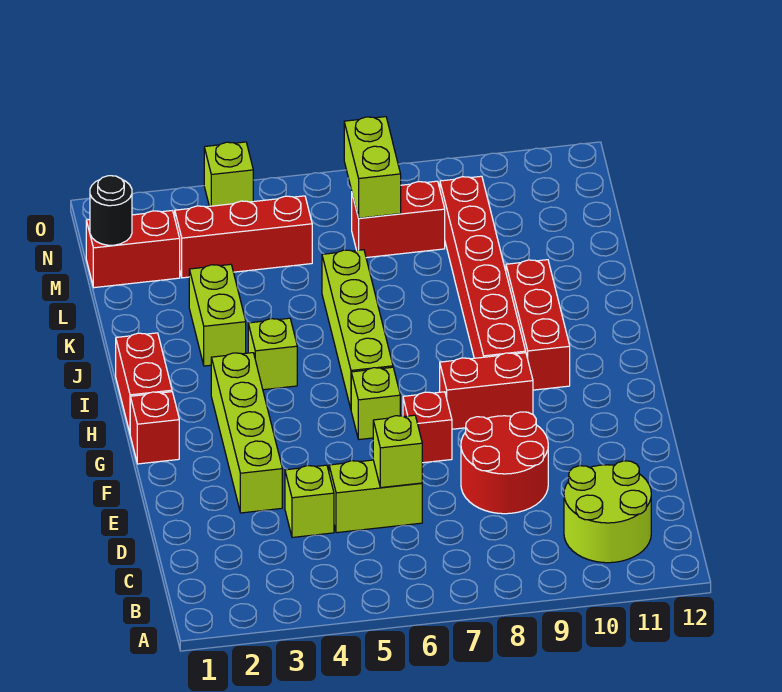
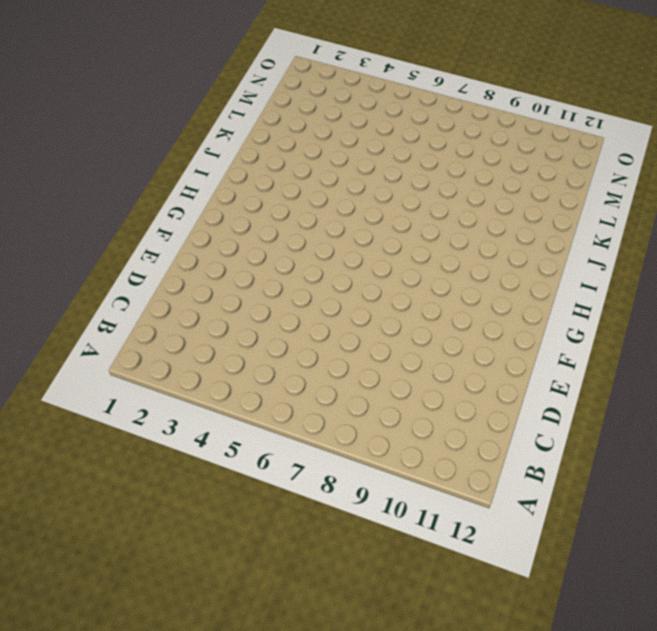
none -> lime 2x2 round brick [564,461,651,563]
none -> lime 1x1 brick [285,465,334,537]
none -> lime 1x2 brick [329,460,422,533]

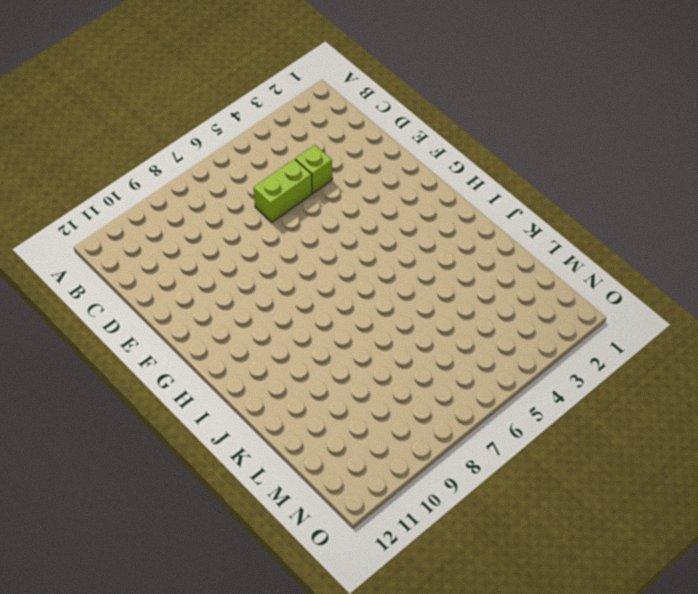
none -> lime 2x2 round brick [564,461,651,563]
none -> red 2x2 round brick [461,412,548,514]
none -> lime 1x4 brick [211,353,282,513]

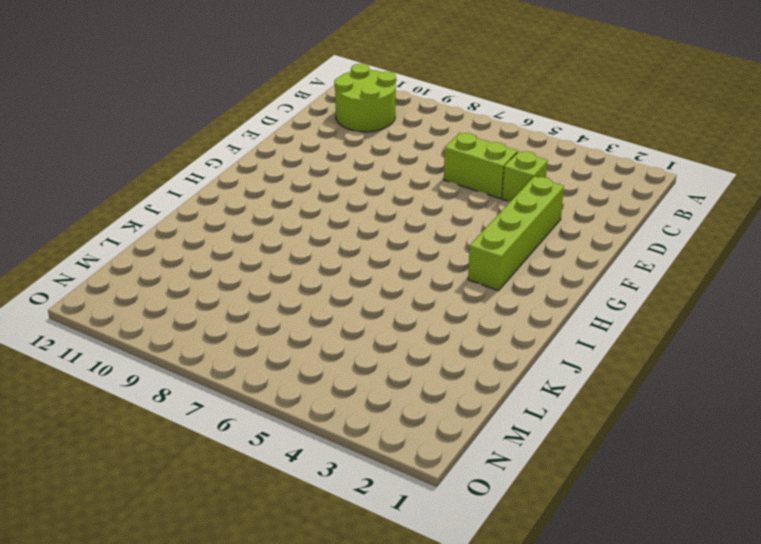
none -> red 2x2 round brick [461,412,548,514]
none -> red 1x1 brick [403,392,452,463]
none -> red 1x1 brick [130,392,179,464]

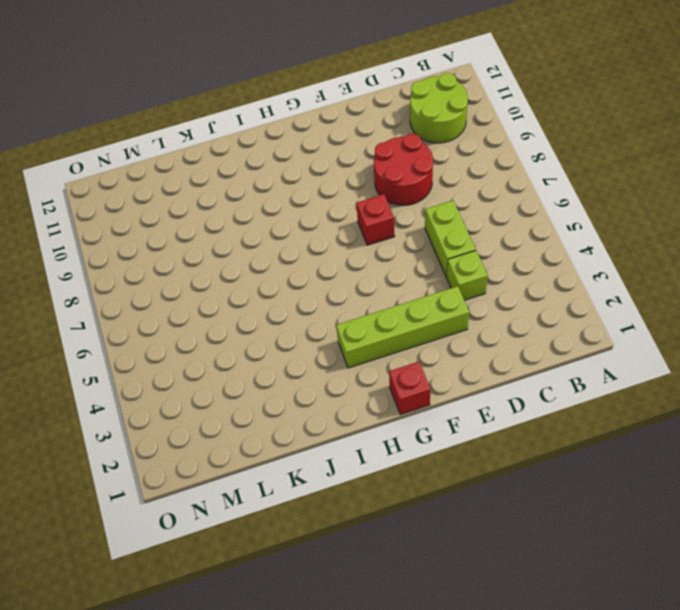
none -> lime 1x1 brick [351,367,400,439]
none -> red 1x2 brick [440,353,533,429]
none -> red 1x2 brick [116,333,172,432]

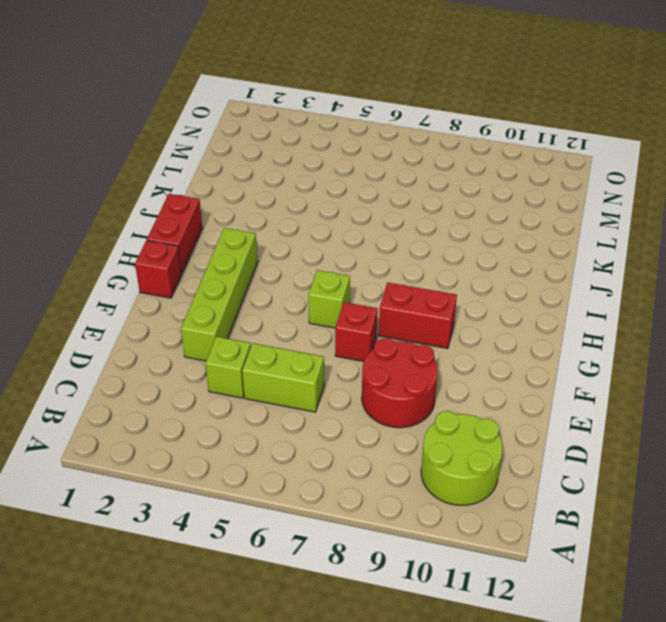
none -> lime 1x4 brick [322,250,393,408]
none -> red 1x6 brick [440,176,526,358]
none -> red 1x3 brick [506,260,570,390]

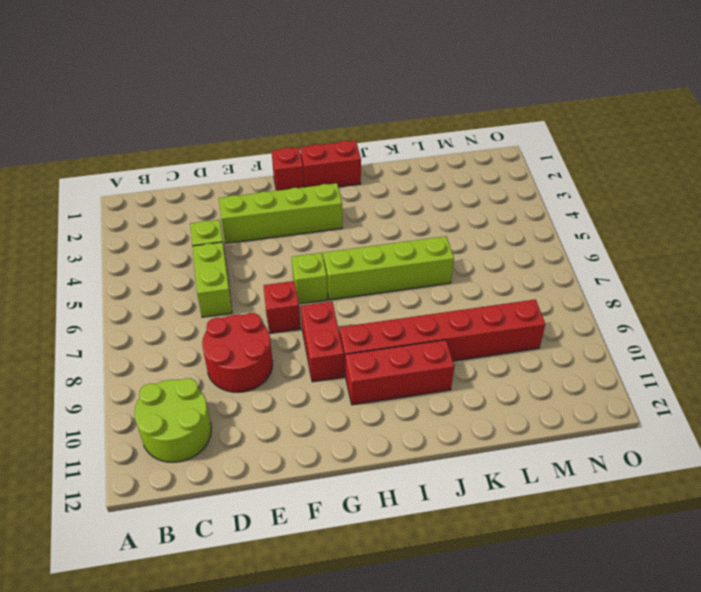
none -> lime 1x1 brick [248,318,297,390]
none -> lime 1x2 brick [189,264,246,366]
none -> red 1x2 brick [86,211,180,288]

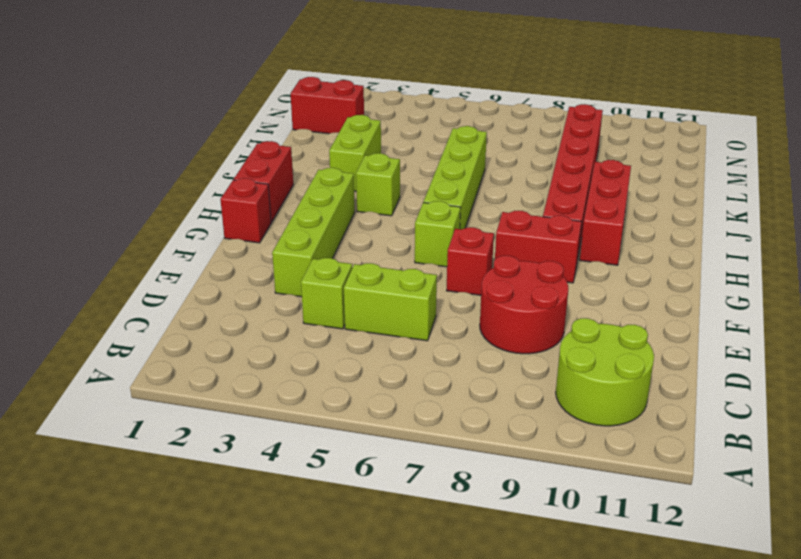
none -> red 1x3 brick [175,196,312,278]
none -> red 1x2 brick [352,181,445,258]
none -> lime 1x1 brick [204,142,253,206]

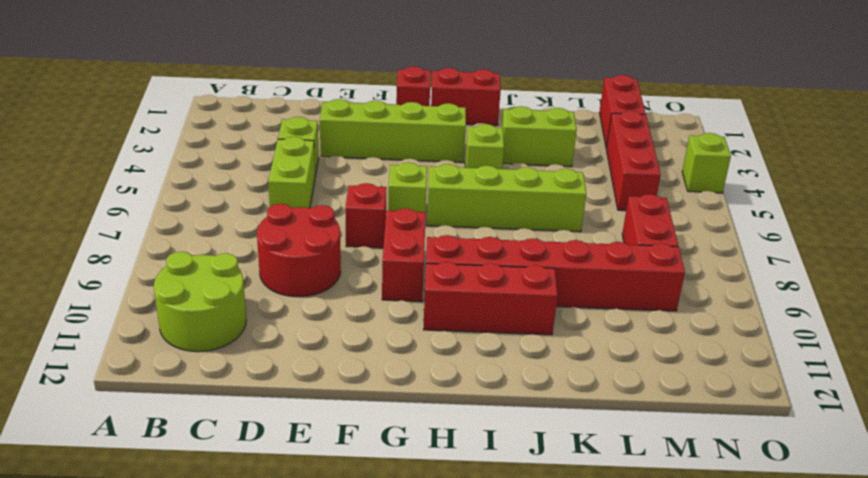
none -> lime 1x1 brick [373,415,422,488]
none -> black 1x1 round brick [90,176,132,245]
none -> lime 1x2 brick [344,117,401,218]

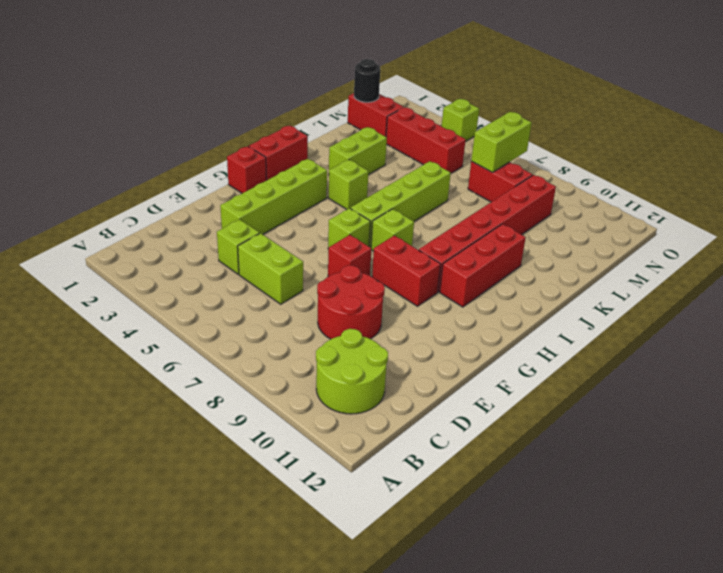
lime 1x1 brick [371,209,414,251] -> lime 1x1 brick moved to [373,415,422,488]

